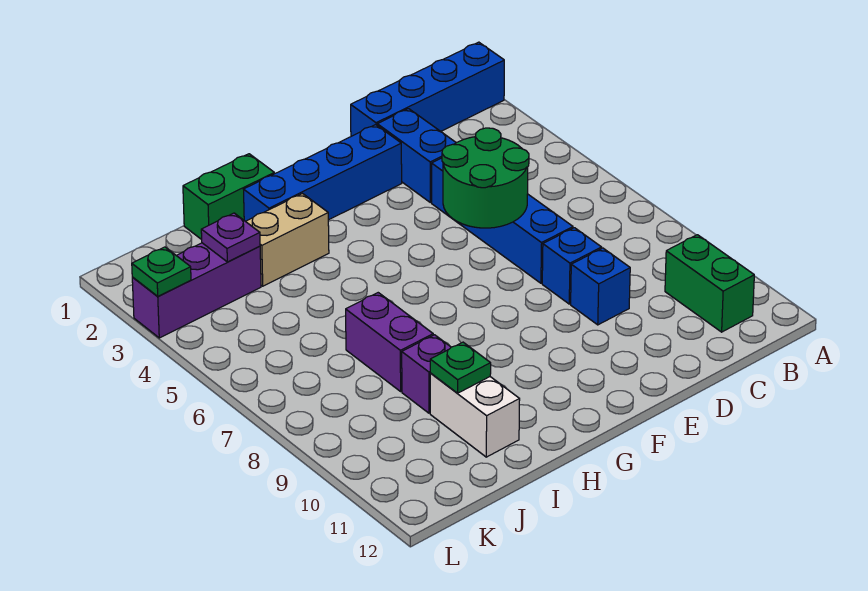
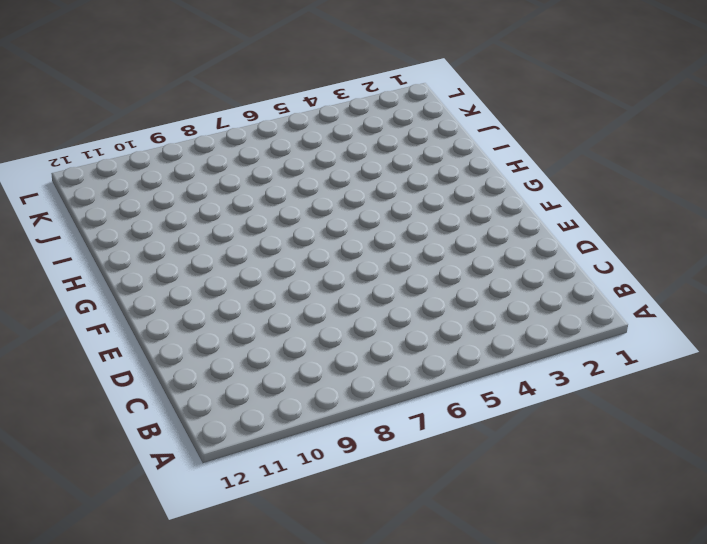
none -> blue 1x4 brick [351,42,504,136]
none -> green 1x2 brick [665,235,754,332]
none -> blue 1x2 brick [377,109,456,202]

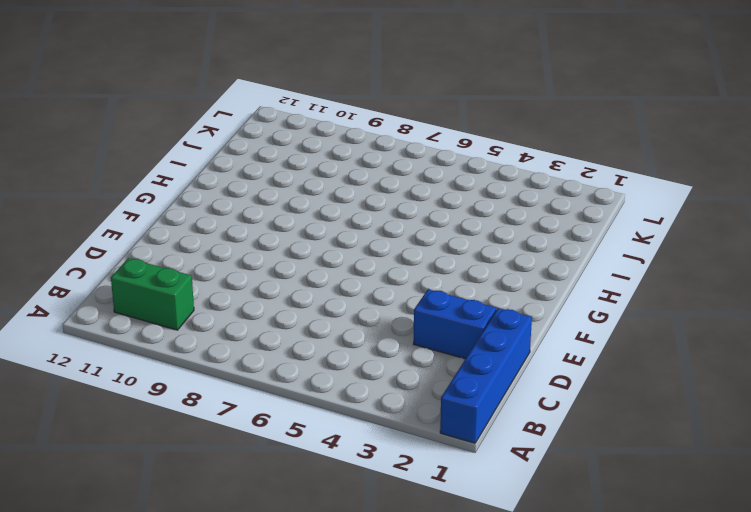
none -> blue 1x4 brick [432,158,573,283]
none -> blue 1x1 brick [542,228,602,304]
none -> blue 1x1 brick [571,248,630,325]

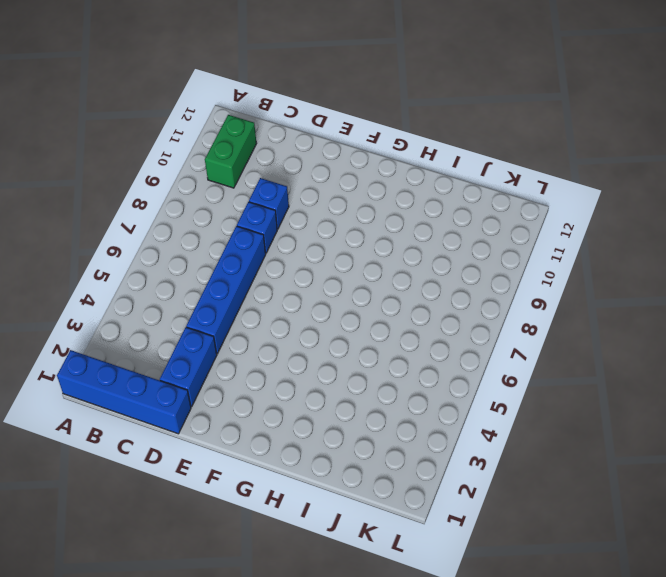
none -> blue 1x4 brick [243,125,402,221]
none -> green 1x2 brick [183,154,274,240]
none -> tan 1x2 brick [246,194,329,286]

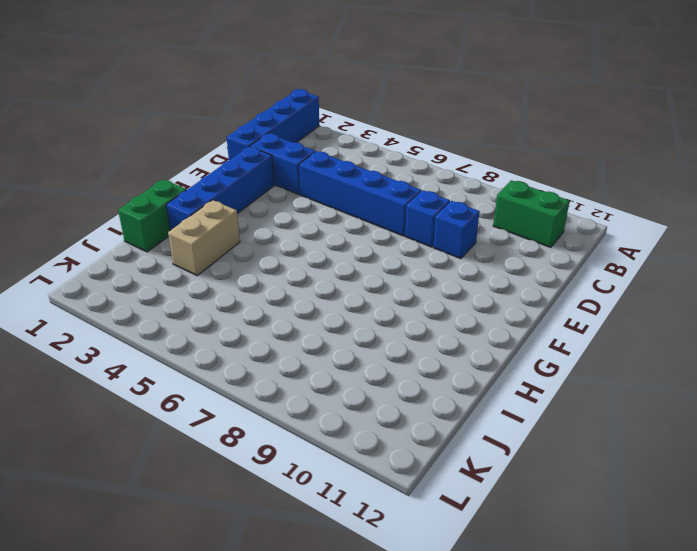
none -> purple 1x2 brick [346,293,433,391]
none -> purple 1x1 brick [402,335,451,413]
none -> white 1x2 brick [430,373,520,457]

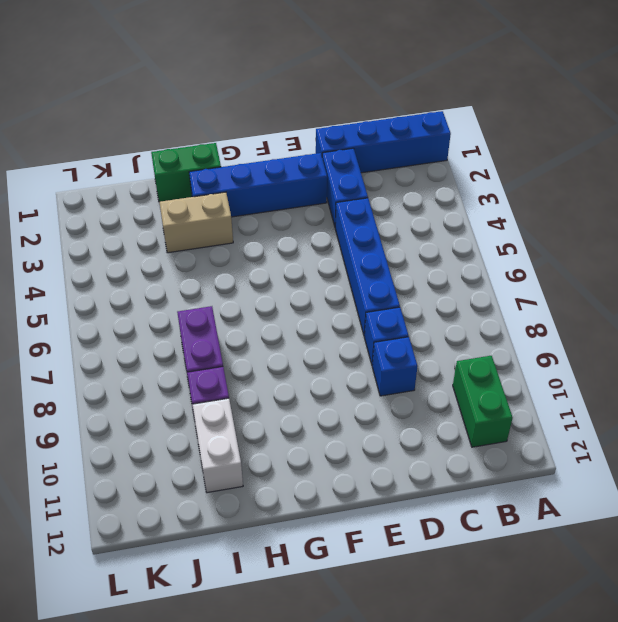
none -> purple 1x3 brick [132,243,261,338]
none -> green 2x2 round brick [442,128,529,228]
none -> green 1x1 plate [430,342,491,393]

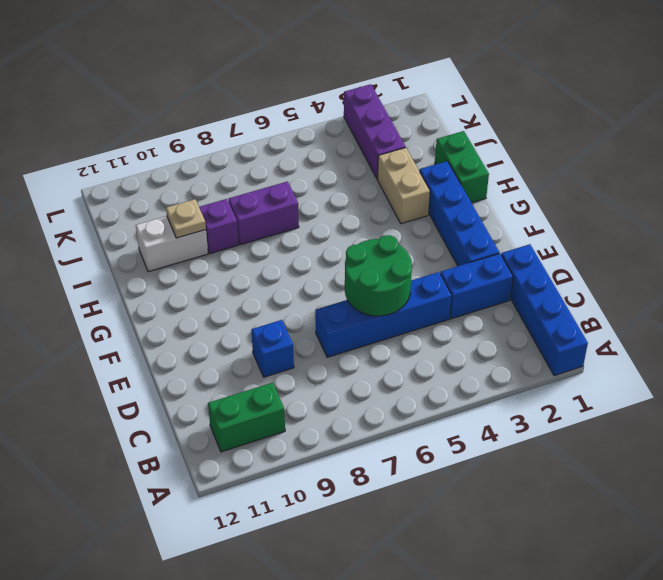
tan 1x1 plate [166,199,206,238] -> green 1x1 plate [430,342,491,393]
none -> blue 1x1 brick [542,228,602,304]
none -> purple 1x1 plate [201,213,260,262]
none -> green 1x1 plate [132,247,191,296]

